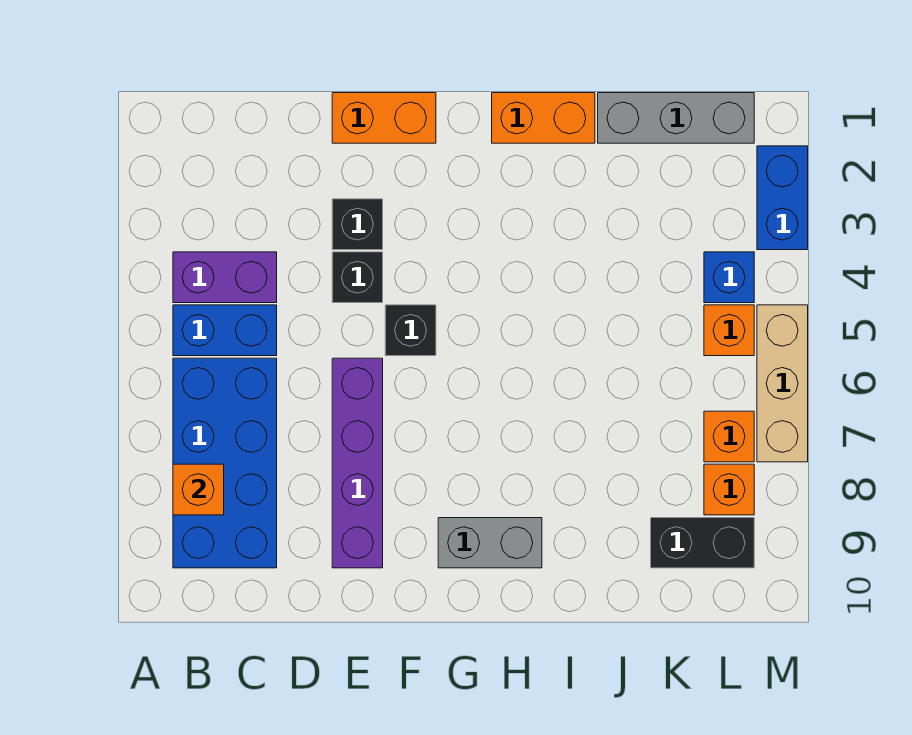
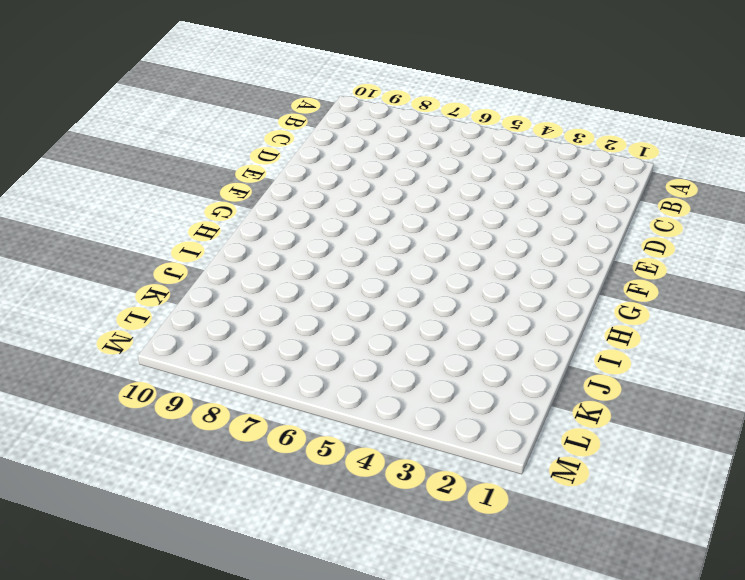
none -> purple 1x2 brick [173,252,277,303]
none -> blue 1x2 brick [173,305,277,356]
none -> blue 2x4 brick [173,358,277,568]

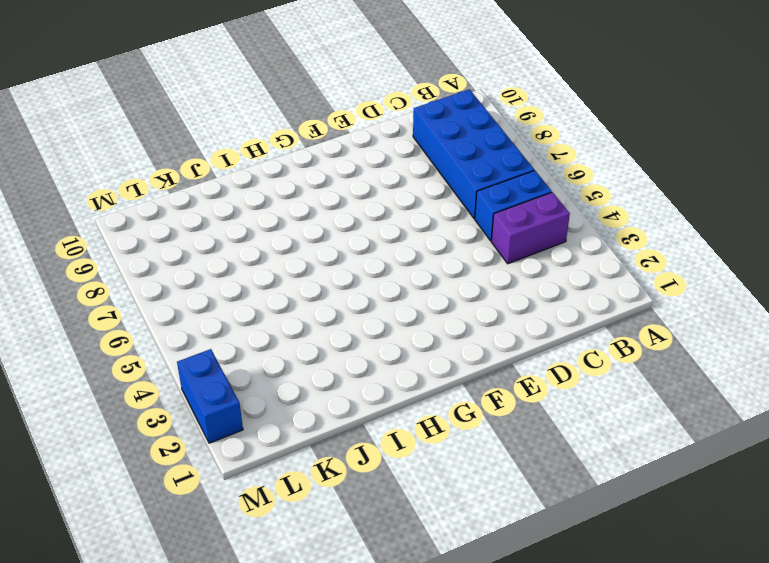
none -> orange 1x2 brick [332,93,436,143]
none -> black 1x1 brick [332,199,383,250]
none -> black 1x1 brick [332,252,383,303]

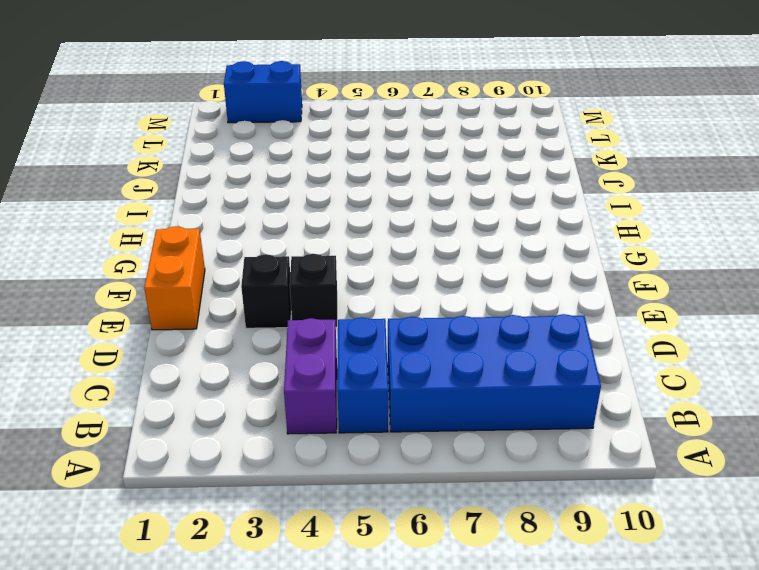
none -> purple 1x4 brick [332,358,383,568]
none -> black 1x1 brick [385,305,436,356]
none -> grey 1x2 brick [438,518,542,568]

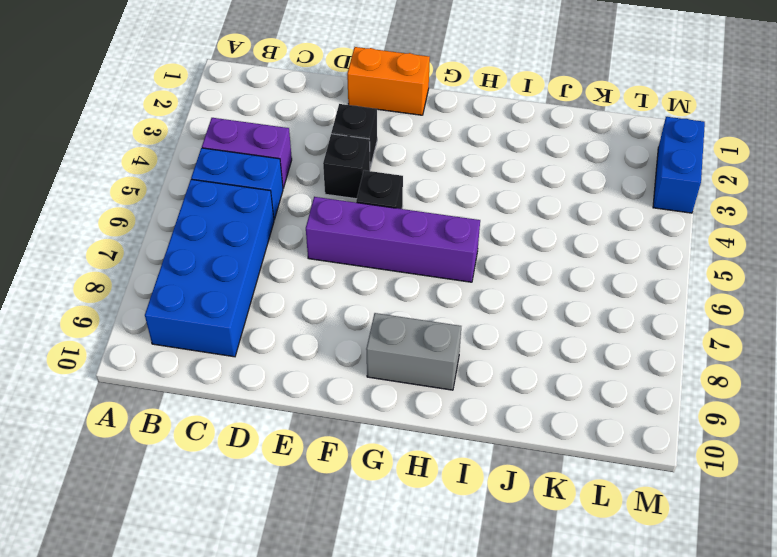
purple 1x4 brick [306,197,480,282] -> purple 1x4 brick turned to [332,358,383,568]
none -> orange 1x2 brick [492,93,595,143]
none -> grey 1x3 brick [598,93,754,143]
none -> black 1x2 brick [651,518,754,568]

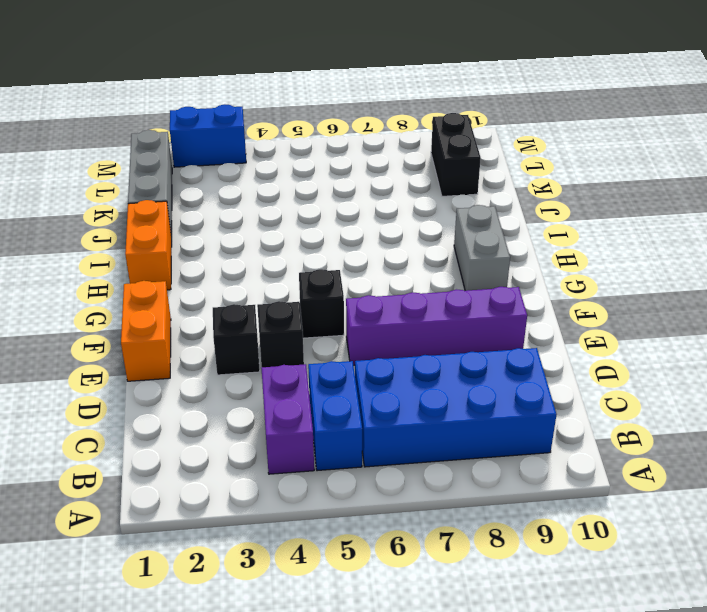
none -> blue 1x1 brick [704,252,754,303]
none -> orange 1x1 brick [704,305,754,356]
none -> orange 1x1 brick [704,411,754,462]

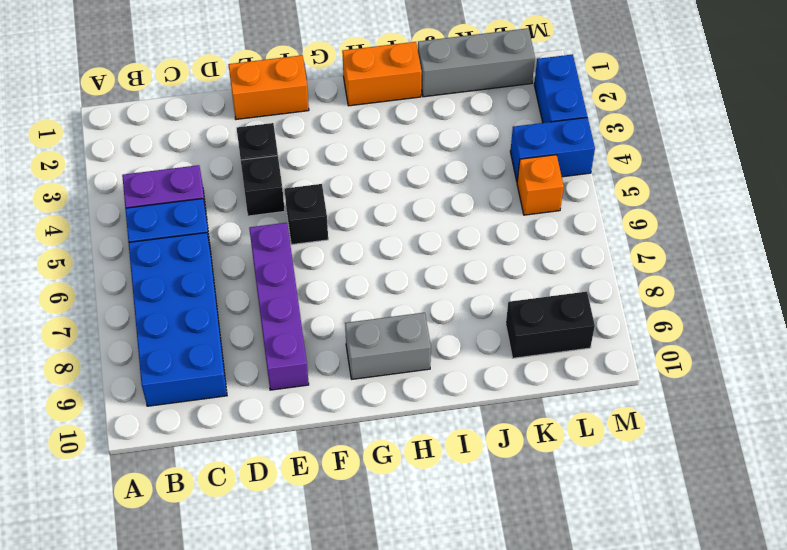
blue 1x2 brick [510,117,595,181] -> blue 1x1 brick [704,252,754,303]
none -> orange 1x1 brick [704,411,754,462]
none -> orange 1x1 brick [704,464,754,515]
none -> tan 1x3 brick [757,305,808,462]

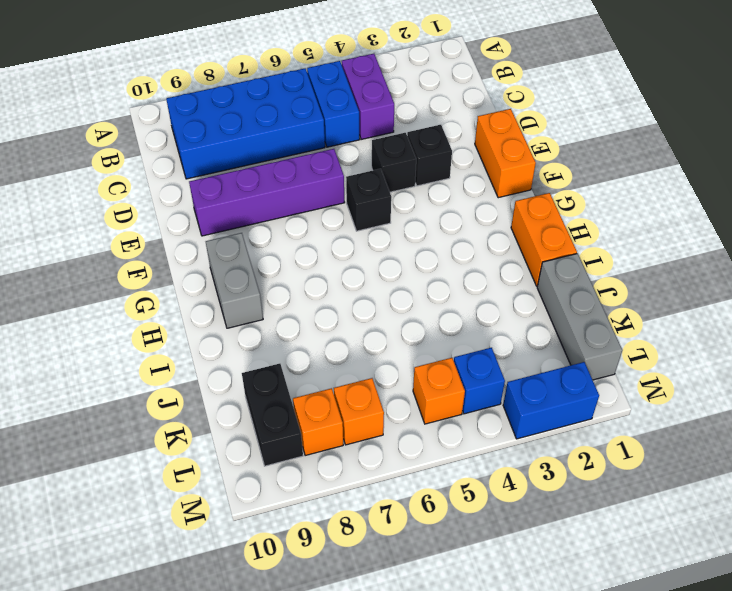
none -> tan 1x3 brick [757,305,808,462]
none -> orange 1x1 brick [173,464,224,515]

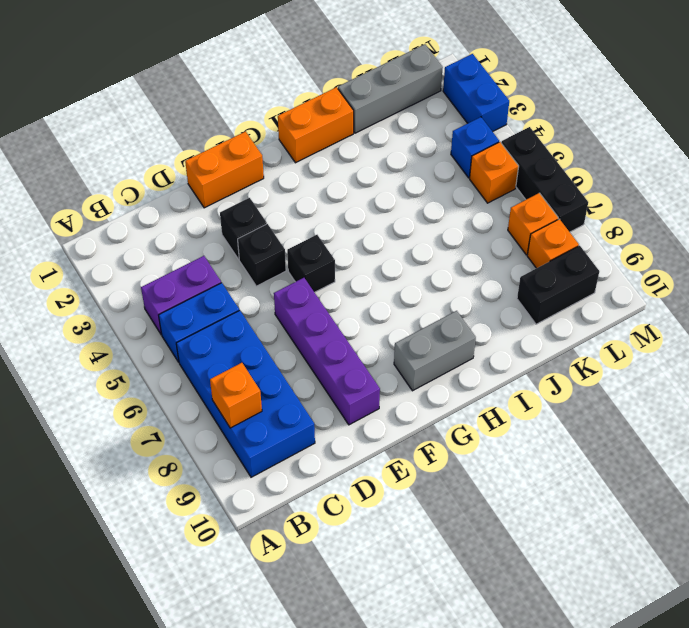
black 1x3 brick [501,127,588,232] -> tan 1x3 brick [757,305,808,462]

